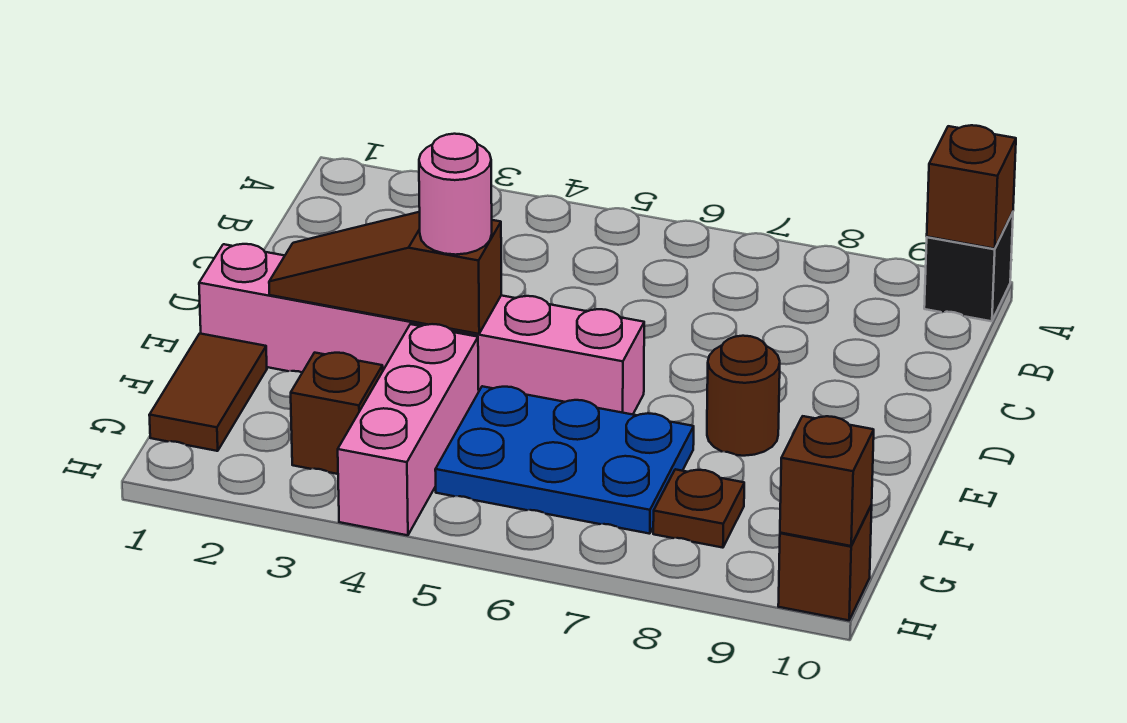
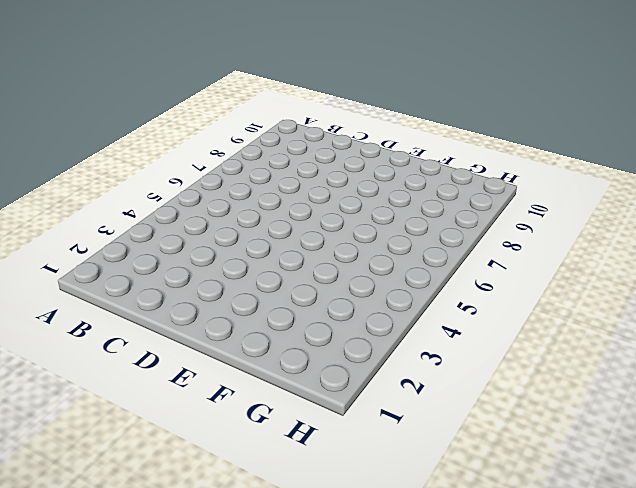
none -> black 1x1 brick [924,212,1013,321]
none -> pink 1x6 brick [199,244,644,415]
none -> brown 1x1 round brick [707,336,780,456]

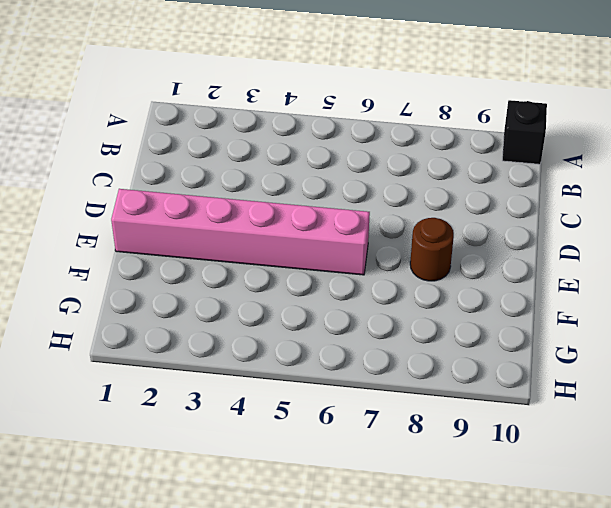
none -> brown 1x2 tile [149,334,267,451]
none -> pink 1x3 brick [338,324,479,535]
none -> blue 2x3 plate [435,386,694,534]

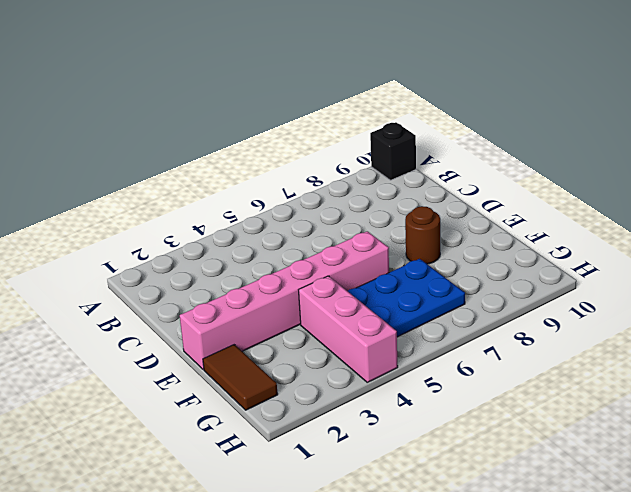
none -> brown 1x1 brick [291,353,383,474]
none -> brown 1x1 plate [653,469,744,548]
none -> brown 1x1 brick [778,505,872,620]

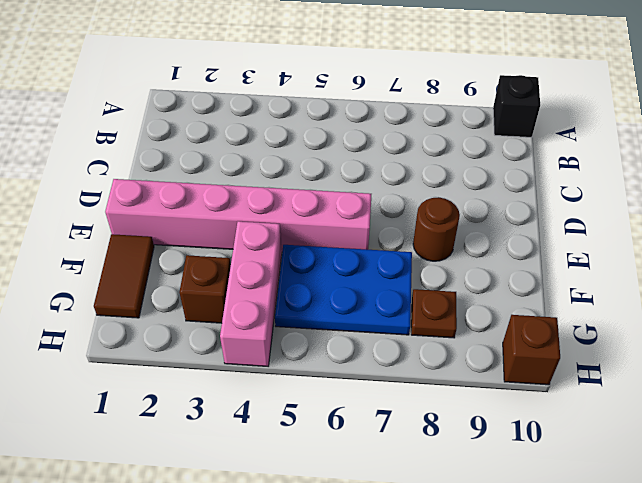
none -> brown 1x1 brick [927,125,1016,249]
none -> brown 1x3 slope [269,212,501,334]
none -> brown 1x1 brick [780,416,874,546]

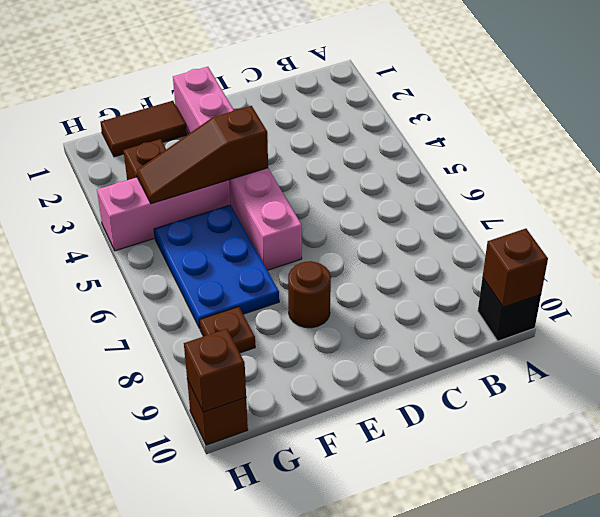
brown 1x3 slope [136,106,268,204] -> brown 1x3 slope turned to [269,212,501,334]
none -> pink 1x1 round brick [419,134,492,255]

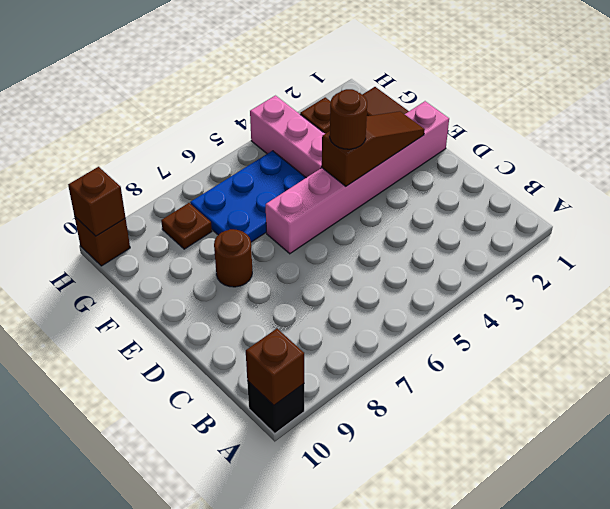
brown 1x1 round brick [330,89,367,149] -> pink 1x1 round brick [419,134,492,255]

